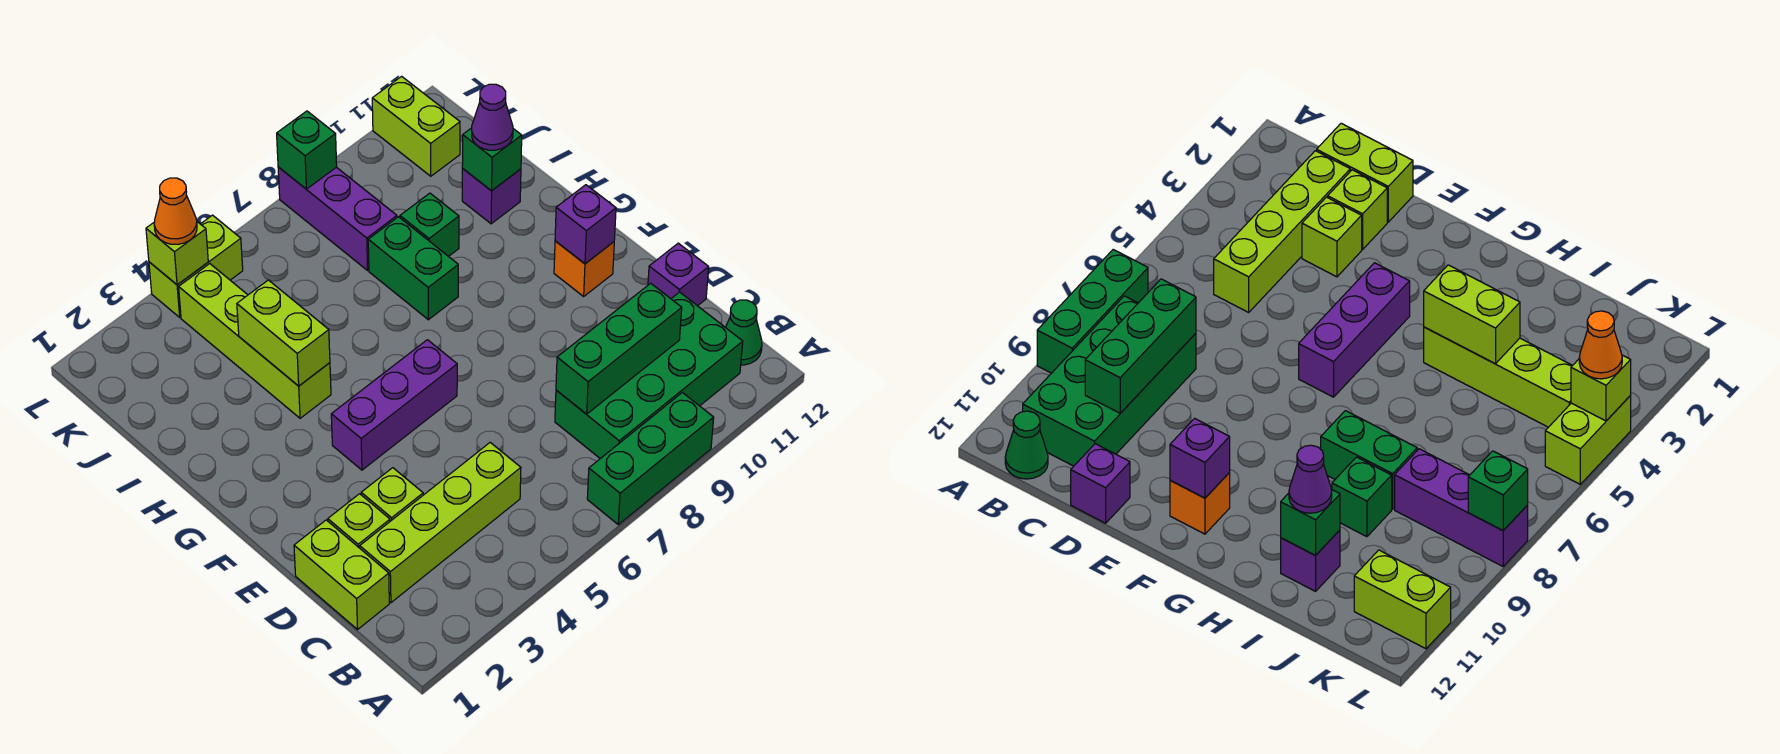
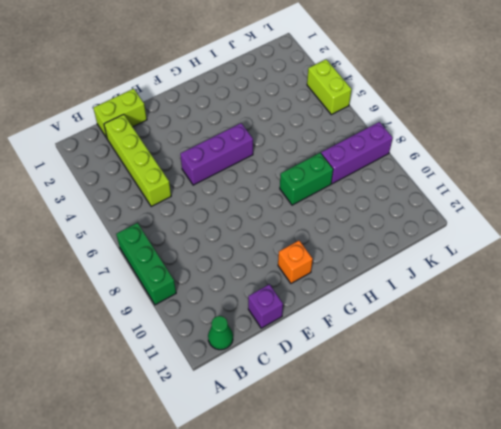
purple 1x3 brick [180,123,253,185] -> purple 1x3 brick turned to [331,340,457,470]
none -> green 2x4 brick [555,292,743,459]
none -> lime 1x1 brick [328,494,390,548]
none -> lime 1x1 brick [361,468,423,521]

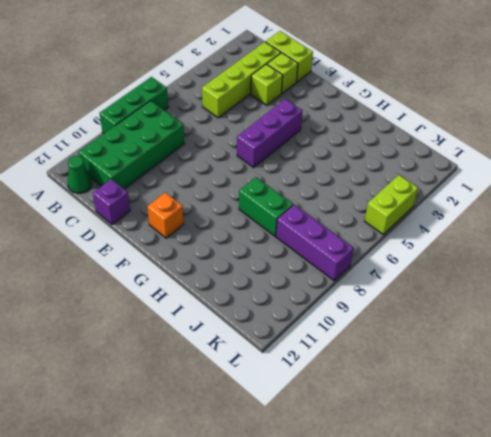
none -> lime 1x4 brick [179,264,331,418]
none -> green 1x1 brick [400,193,459,256]
none -> purple 1x1 brick [462,169,521,224]

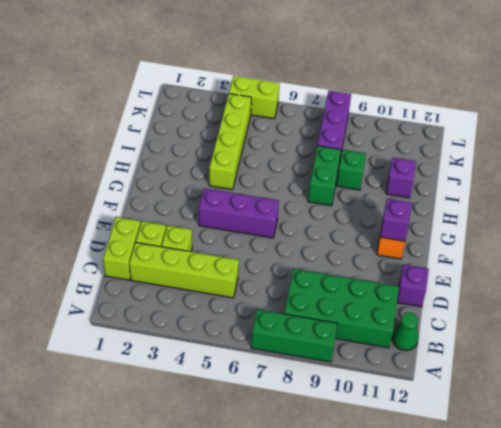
none -> lime 1x2 brick [372,76,460,176]
none -> green 1x3 brick [556,283,682,414]
none -> lime 1x2 brick [237,280,330,386]

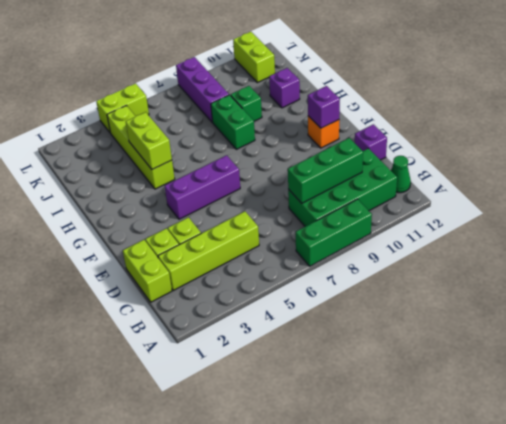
none -> green 1x1 brick [462,128,522,191]
none -> lime 1x1 brick [146,222,208,285]
none -> green 1x1 brick [277,111,337,189]

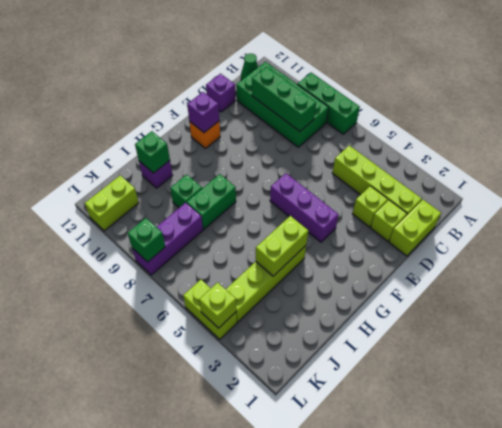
none -> purple 1x1 cone [472,84,513,150]
none -> orange 1x1 cone [154,178,197,244]

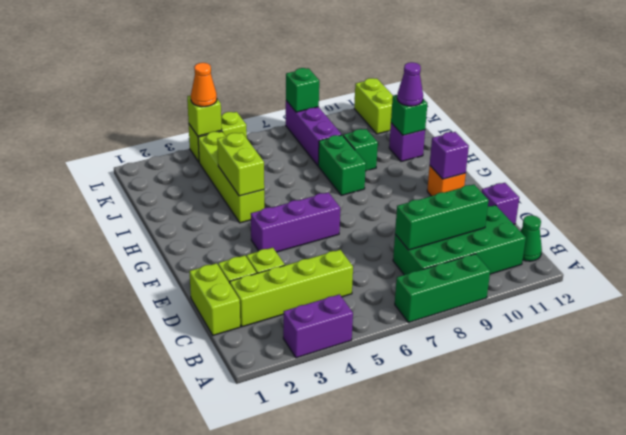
purple 1x2 brick [283,294,353,358] -> none

